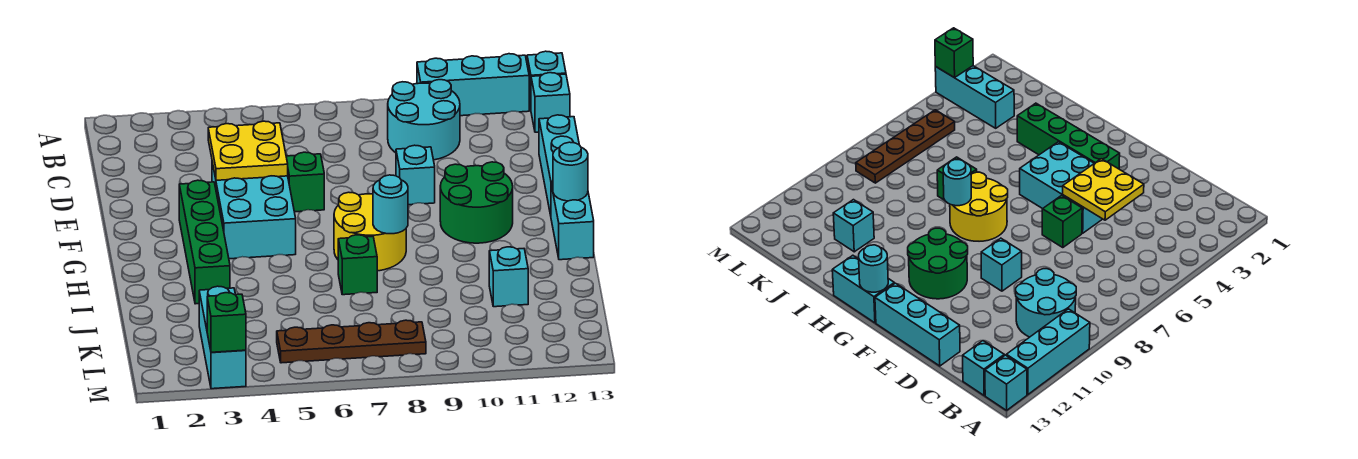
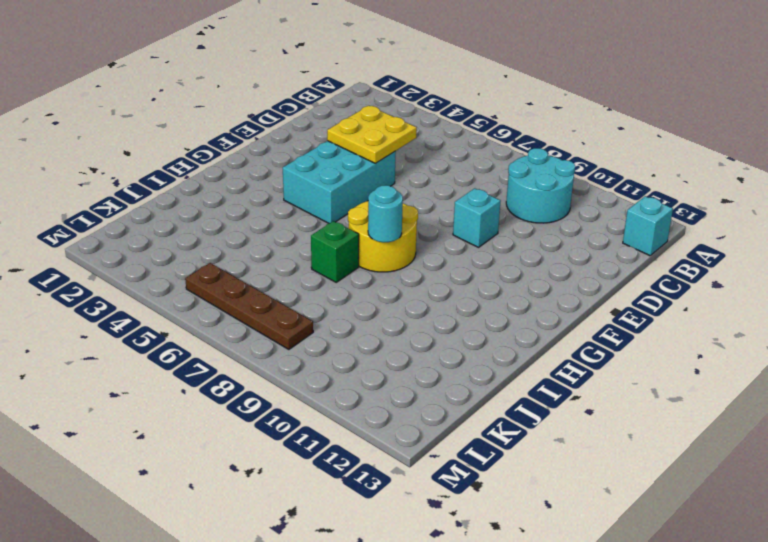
none -> cyan 1x3 brick [417,54,529,116]
none -> cyan 1x1 brick [527,51,566,109]
none -> cyan 1x3 brick [539,115,579,215]

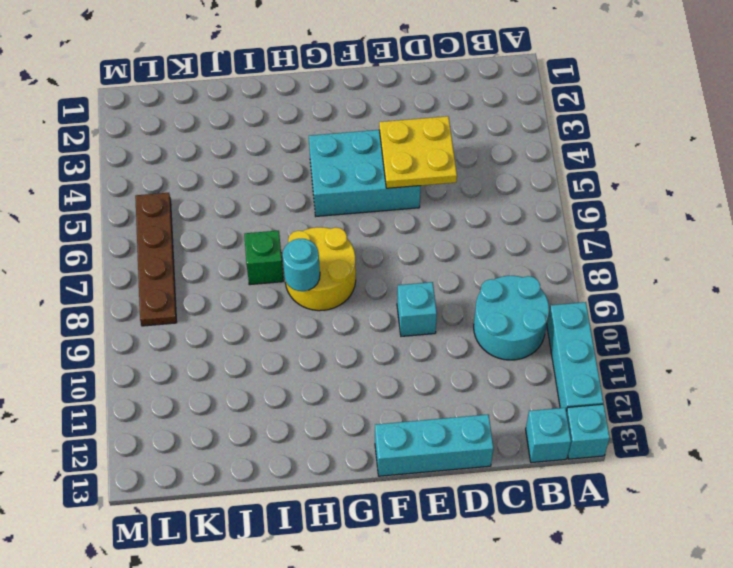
none -> green 1x1 brick [286,152,324,212]
none -> green 1x4 brick [179,180,230,304]
none -> green 2x2 round brick [440,162,513,243]

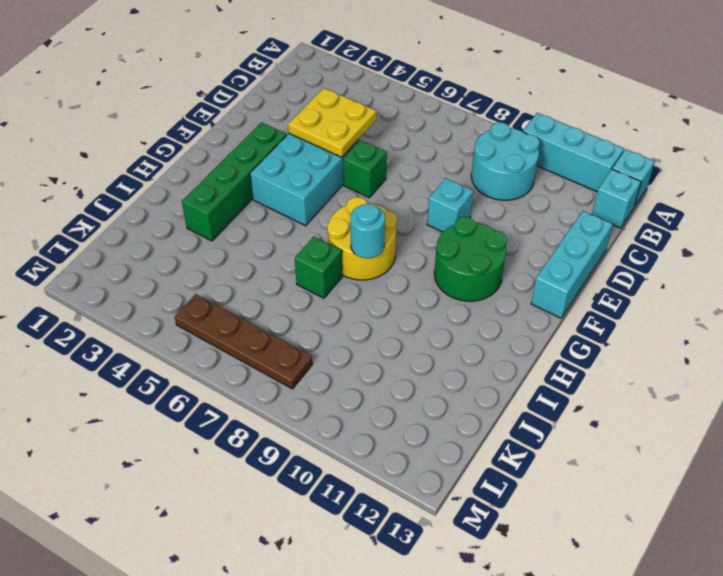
none -> cyan 1x2 brick [551,182,594,260]
none -> cyan 1x1 brick [489,247,528,307]
none -> cyan 1x3 brick [199,286,246,389]

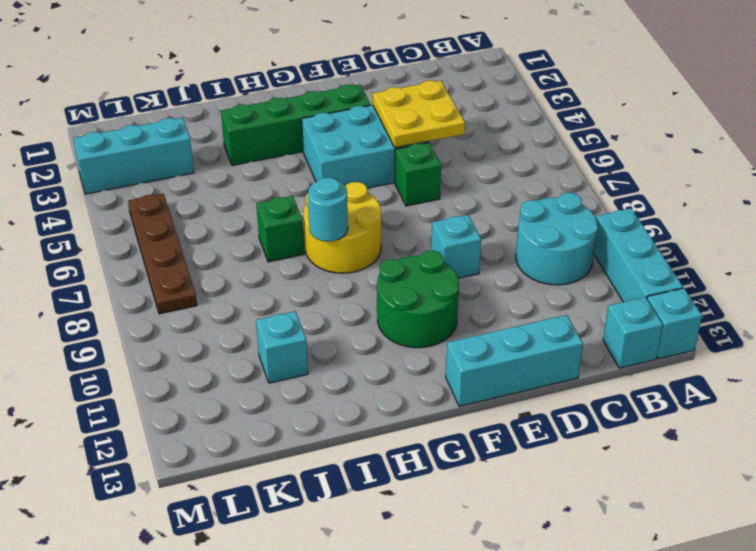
none -> cyan 1x2 brick [551,182,594,260]
none -> cyan 1x1 round brick [553,142,588,201]
none -> green 1x1 brick [207,293,246,352]

